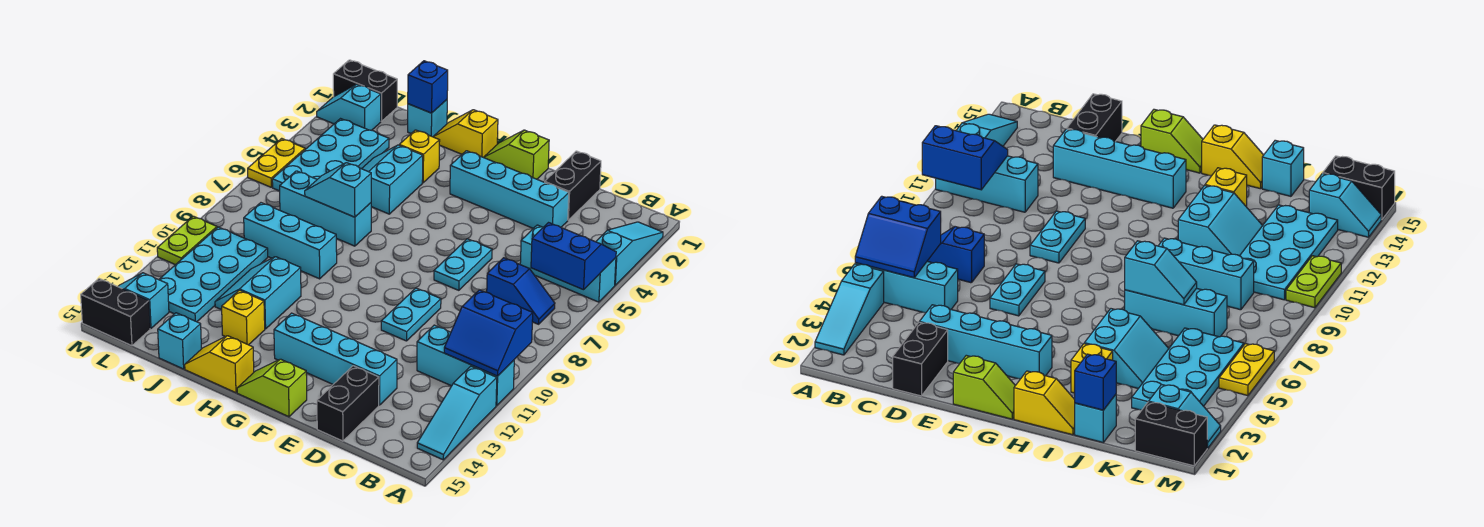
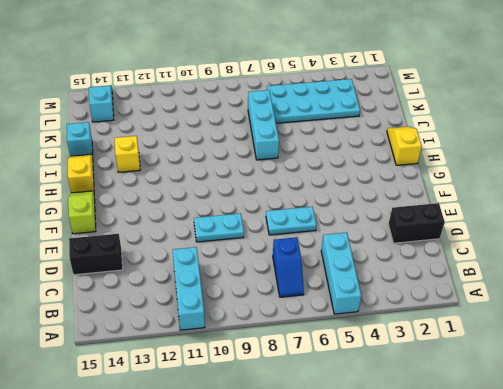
none -> cyan 1x3 slope [596,222,663,285]
none -> cyan 1x3 slope [417,366,497,460]
none -> cyan 1x4 brick [450,151,569,228]
none -> cyan 1x4 brick [274,313,397,405]

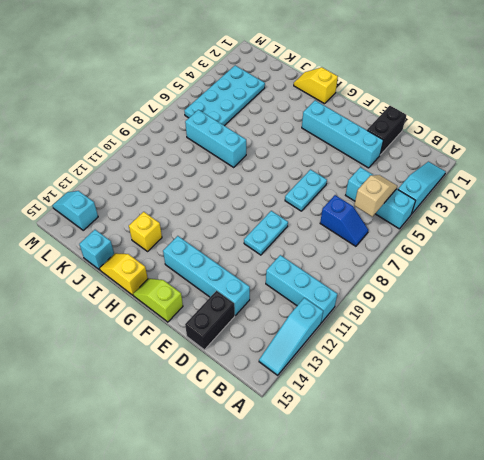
tan 1x2 slope [354,175,397,217] -> blue 2x2 slope [531,223,616,290]
none -> lime 1x2 slope [484,130,549,179]
none -> yellow 1x1 brick [399,130,440,183]
none -> cyan 2x2 slope [362,145,423,214]
none -> cyan 1x3 brick [244,203,337,279]

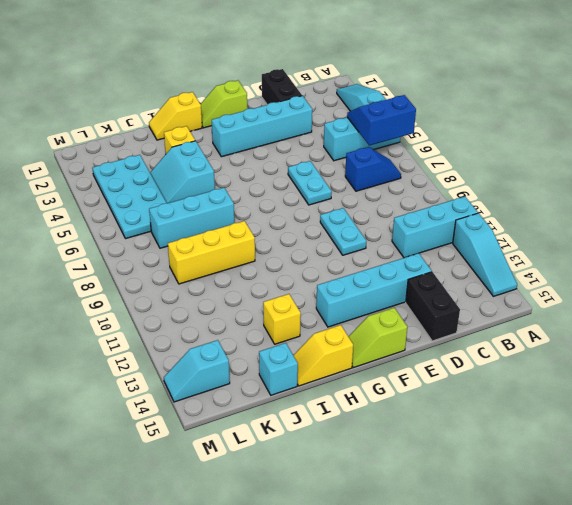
yellow 1x3 brick [168,221,255,284] -> cyan 1x3 brick [244,203,337,279]
none -> cyan 2x2 slope [215,257,301,329]
none -> cyan 1x1 brick [408,100,447,137]
none -> cyan 2x4 plate [159,227,268,322]
none -> black 1x2 brick [333,60,397,121]

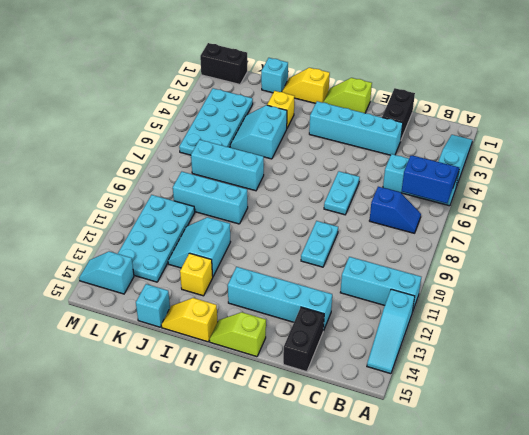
none -> cyan 1x2 slope [317,84,381,130]
none -> black 1x2 brick [81,279,150,346]
none -> yellow 1x2 plate [248,138,305,187]
none -> lime 1x2 plate [157,216,217,265]

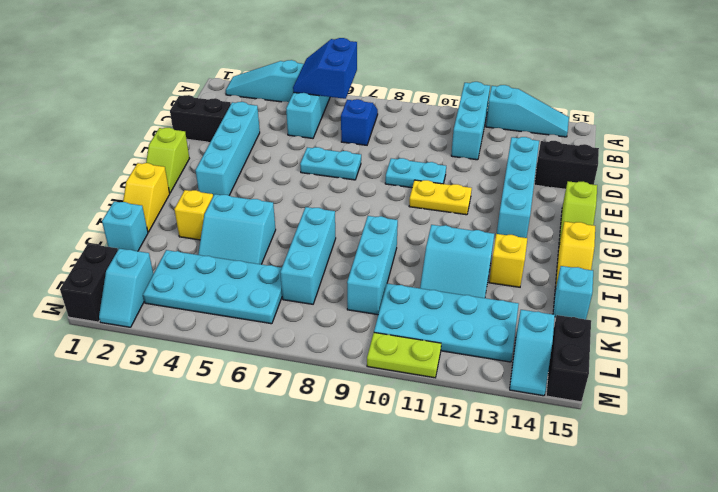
yellow 1x2 plate [409,180,472,215] -> yellow 1x2 plate moved to [248,138,305,187]
none -> blue 2x2 slope [444,290,533,376]
none -> cyan 1x2 slope [305,163,371,217]
none -> blue 1x1 brick [408,61,448,113]

